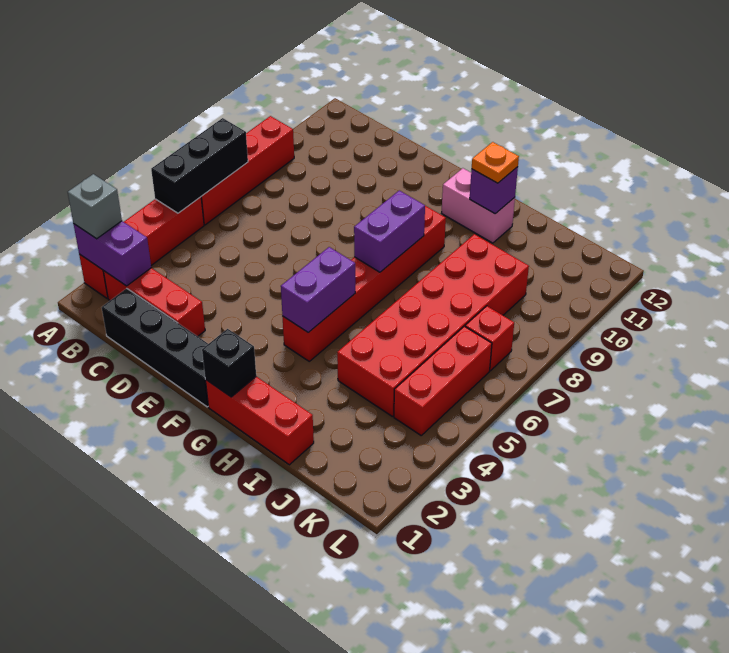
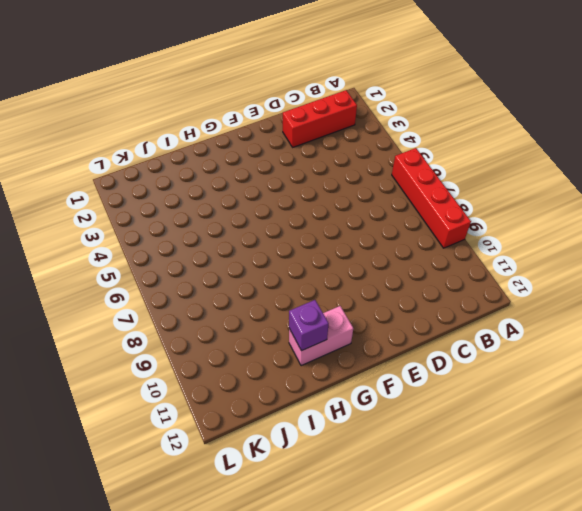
none -> red 1x4 brick [79,197,204,298]
none -> black 1x4 brick [102,288,208,407]
none -> red 1x3 brick [205,377,314,465]

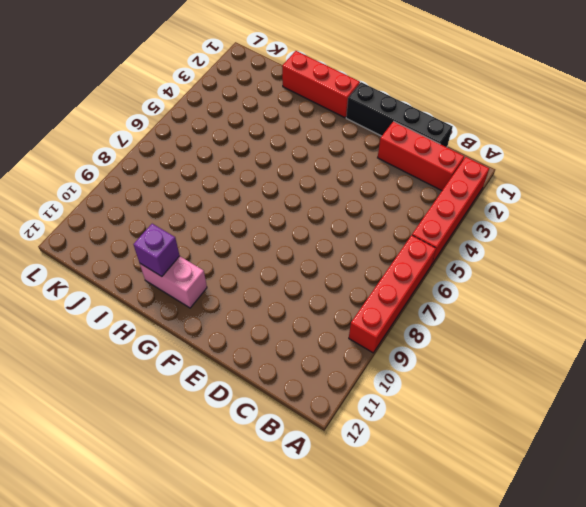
none -> red 1x6 brick [282,206,446,361]
none -> red 2x6 brick [337,234,529,417]
none -> red 1x3 brick [394,326,492,435]

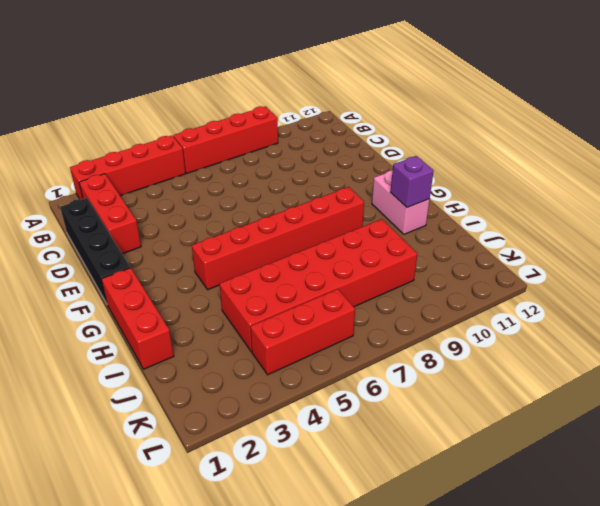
none -> red 1x1 brick [465,306,514,371]
none -> purple 1x2 brick [74,221,151,286]
none -> black 1x3 brick [151,118,248,213]

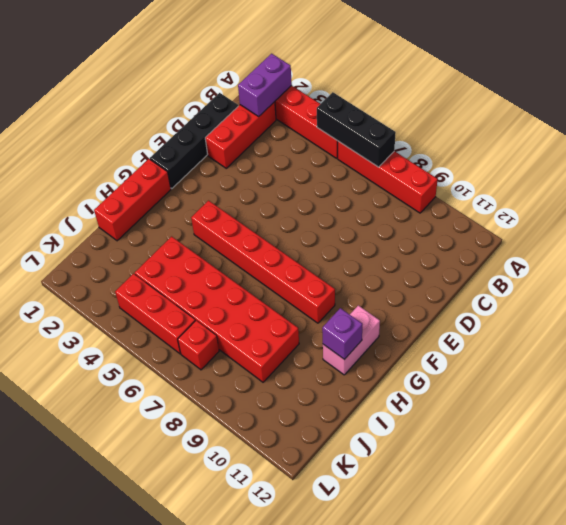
none -> black 1x1 brick [202,329,256,397]
none -> purple 1x2 brick [281,247,355,332]
none -> purple 1x2 brick [354,190,425,272]

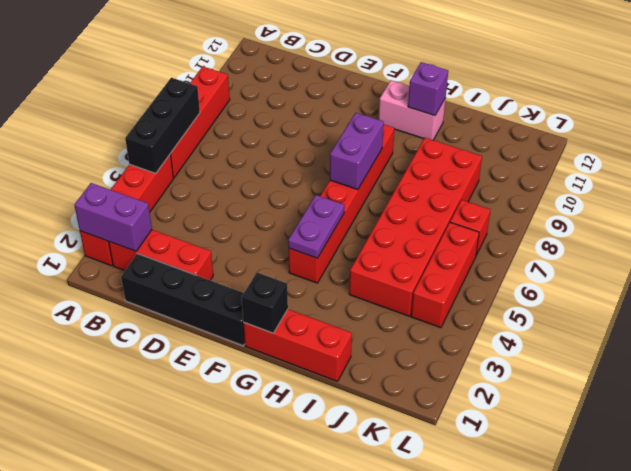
purple 1x2 plate [288,195,344,258] -> purple 1x2 brick [281,247,355,332]
none -> grey 1x1 brick [68,174,122,239]
none -> orange 1x1 plate [472,142,519,183]

